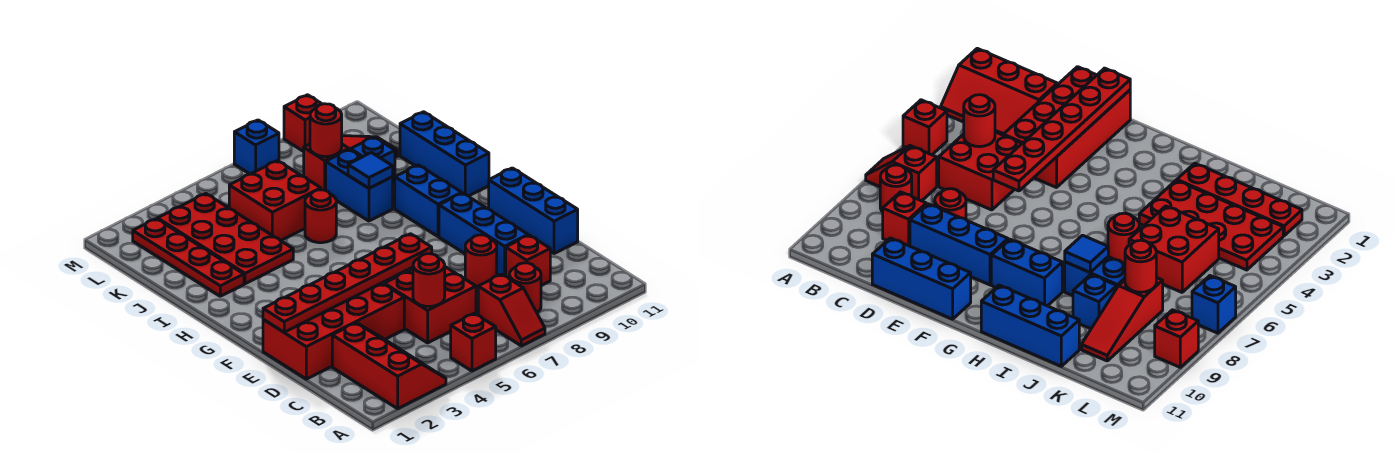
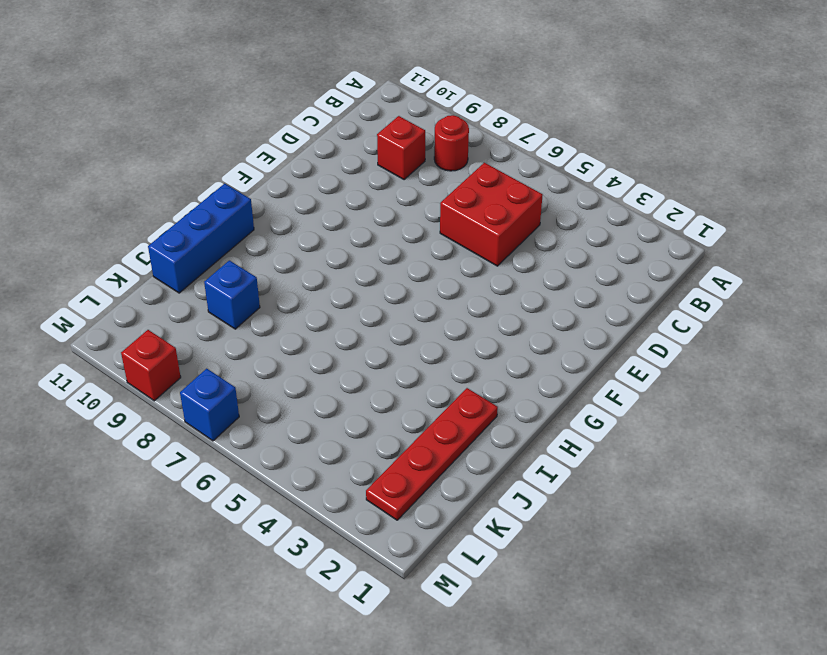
none -> red 2x3 slope [332,323,446,409]
none -> red 1x1 brick [451,313,496,371]
none -> red 1x2 slope [478,274,545,346]

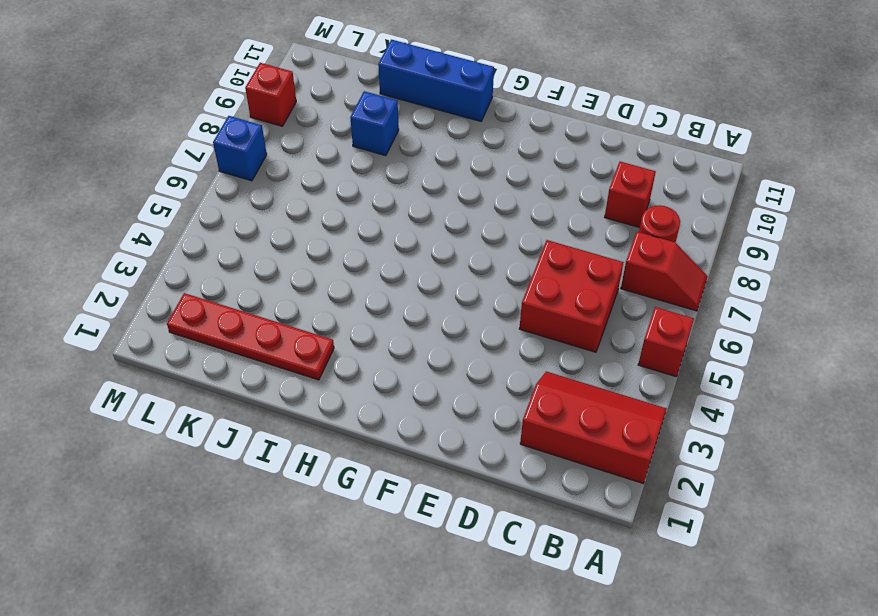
none -> red 2x4 brick [263,283,404,379]
none -> red 1x1 round brick [465,235,497,288]
none -> blue 1x3 brick [439,193,528,276]

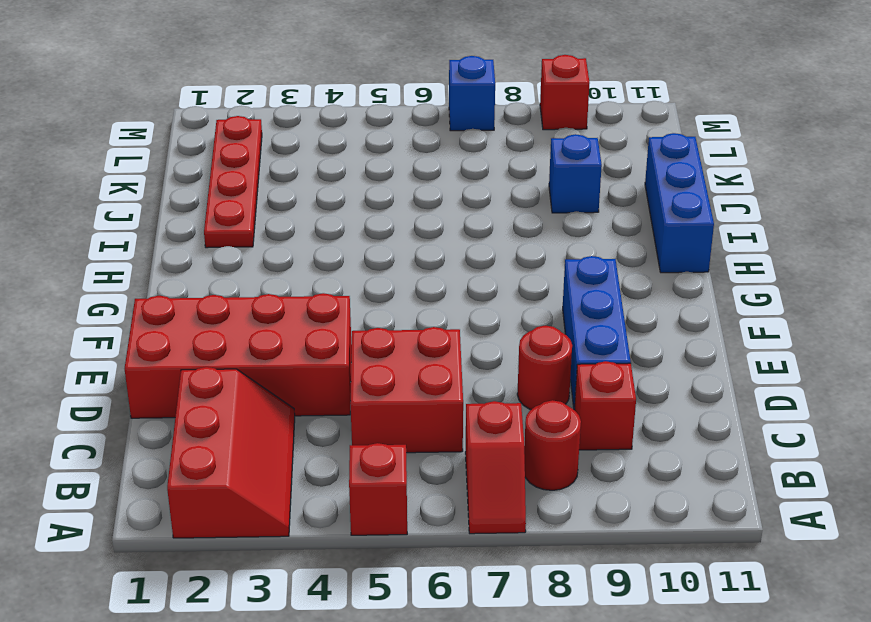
none -> blue 1x3 brick [489,168,578,254]
none -> blue 1x2 brick [395,165,462,237]
none -> red 2x4 plate [158,194,293,284]

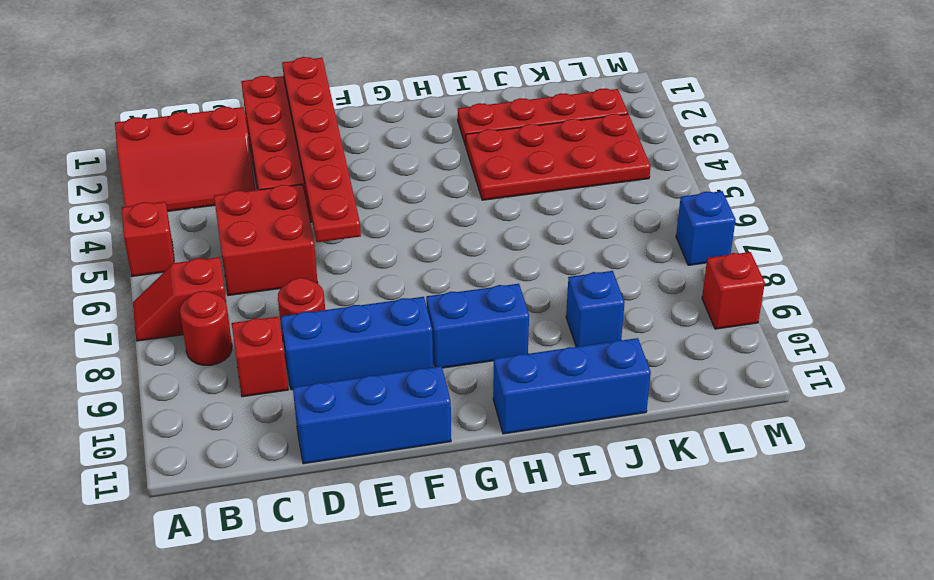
none -> red 1x1 round brick [305,190,336,243]
none -> blue 1x2 brick [326,150,393,221]
none -> red 2x2 brick [229,161,321,241]

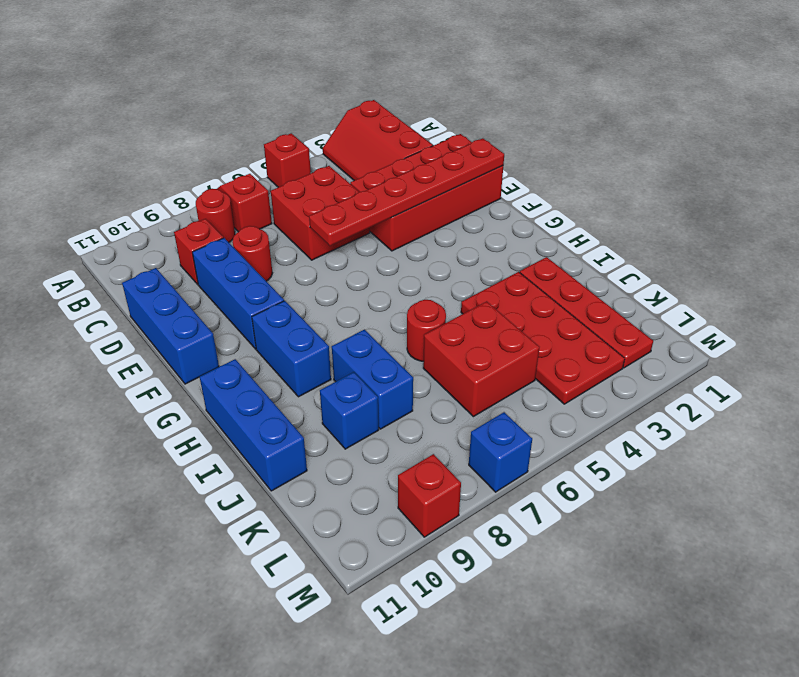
none -> red 1x3 slope [304,136,398,191]
none -> red 1x1 round brick [413,254,445,307]
none -> blue 1x1 tile [348,153,393,188]

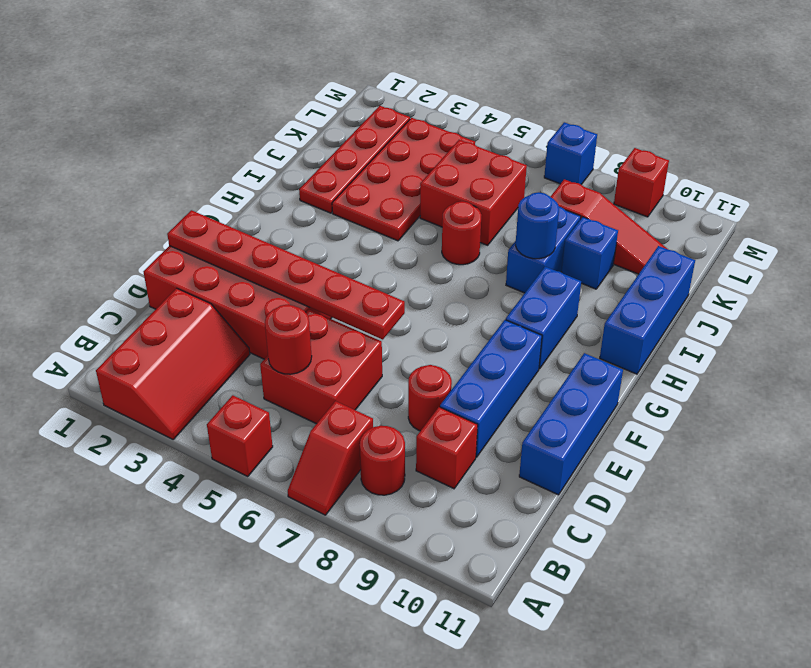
blue 1x1 round brick [516,192,559,259] -> blue 1x1 tile [348,153,393,188]
none -> red 1x1 round brick [310,104,342,157]

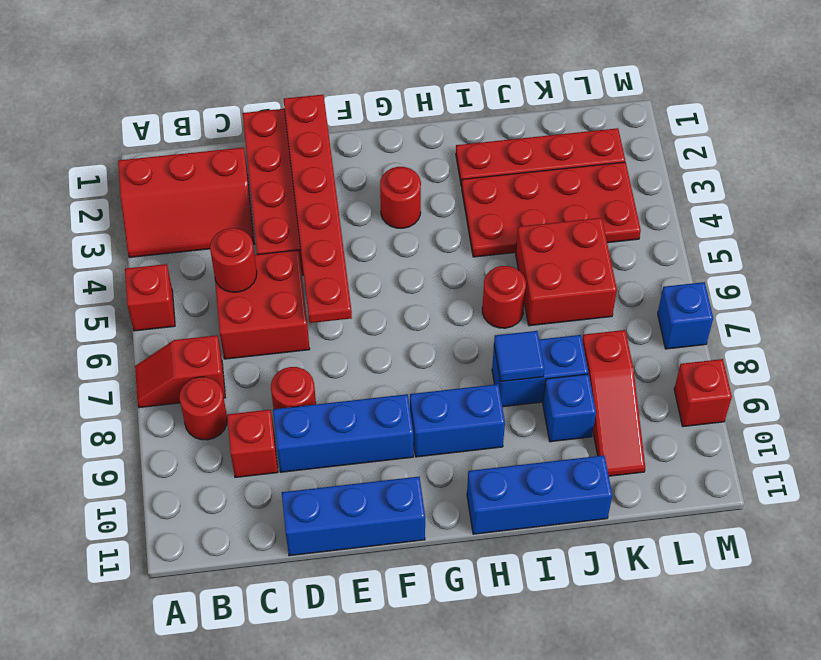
red 1x1 round brick [380,167,421,228] -> red 1x1 round brick moved to [310,104,342,157]

